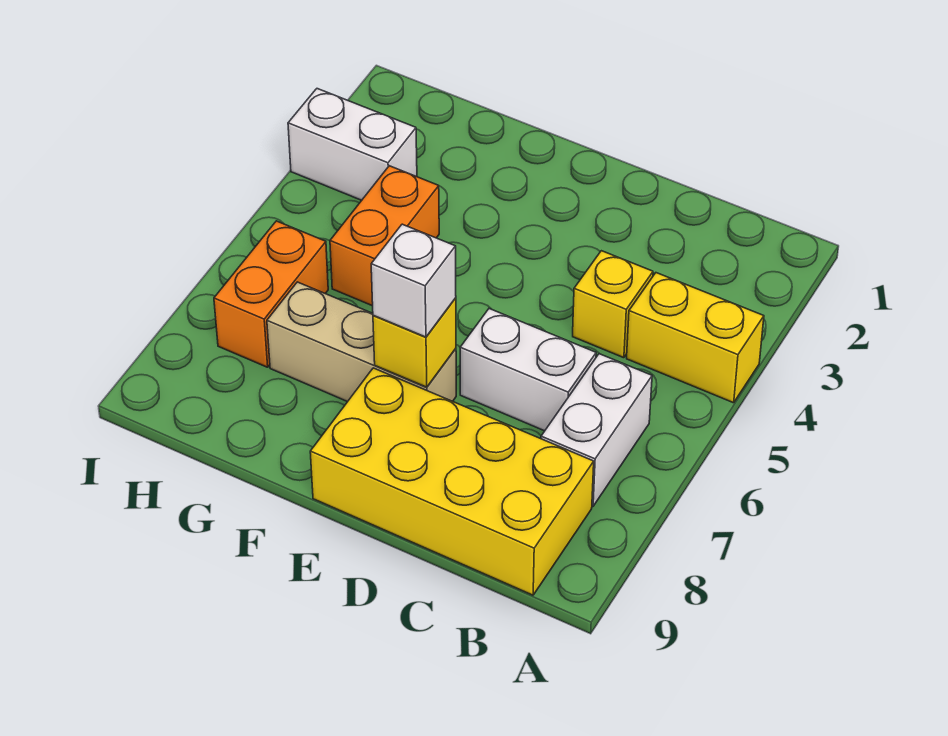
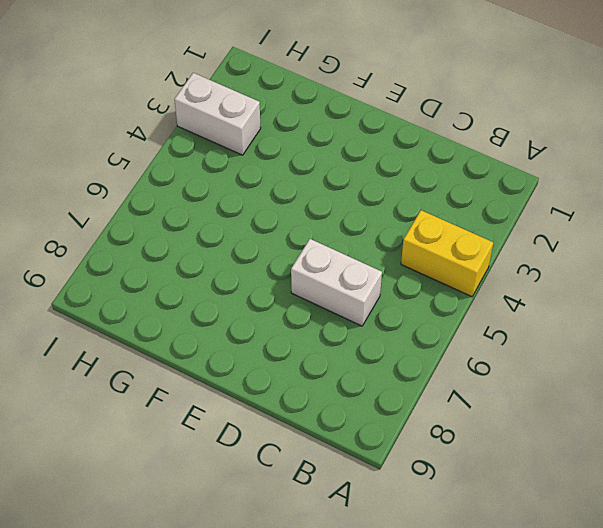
none -> white 1x2 brick [541,354,652,506]
none -> yellow 2x4 brick [310,368,594,595]

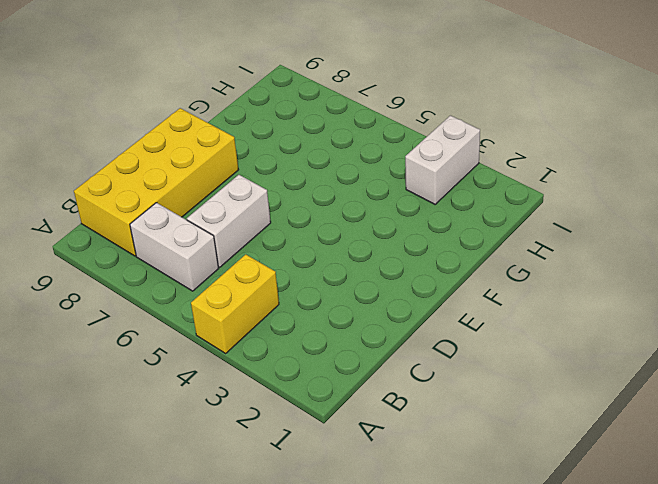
none -> yellow 1x1 brick [573,251,653,358]
none -> tan 1x3 brick [267,282,456,402]

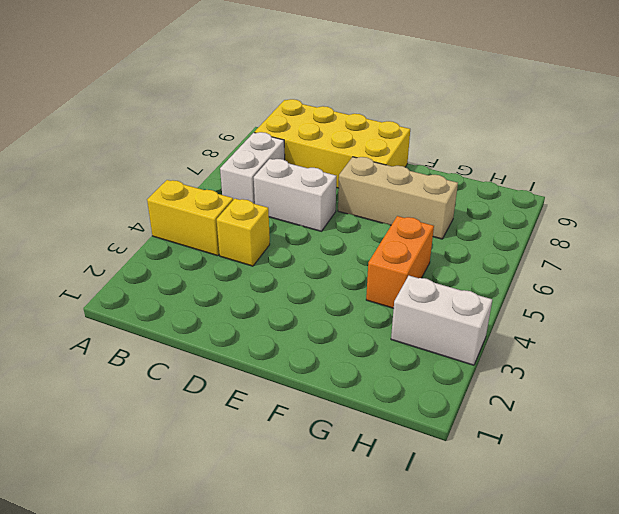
none -> orange 1x2 brick [214,221,328,367]
none -> yellow 1x1 brick [373,298,456,387]

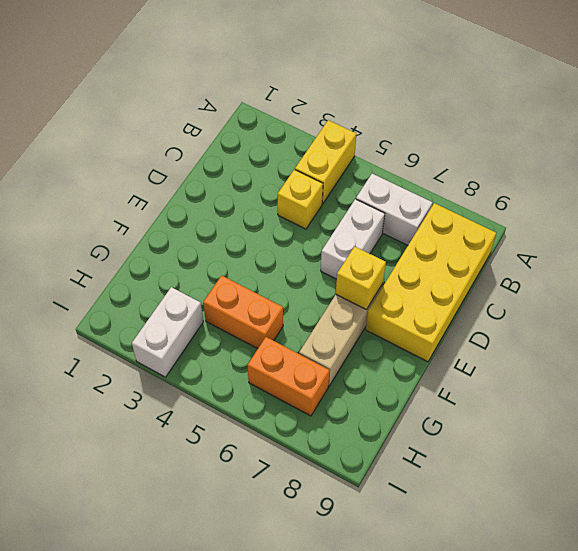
none -> white 1x1 brick [371,224,456,337]

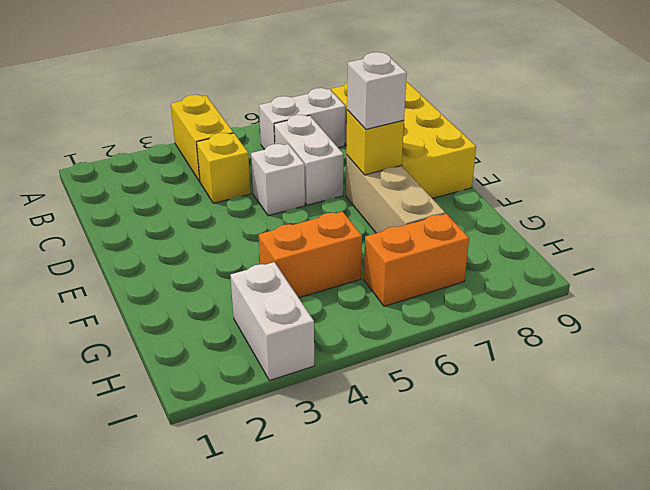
white 1x1 brick [251,144,305,216] -> none

